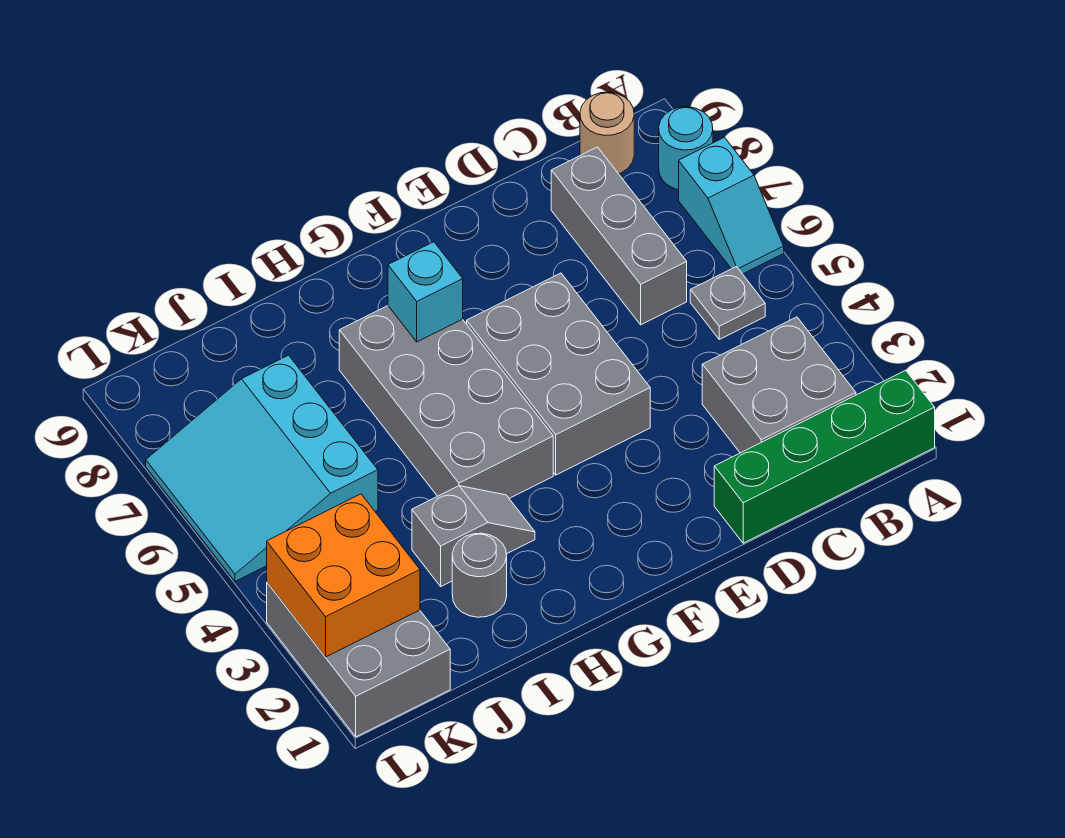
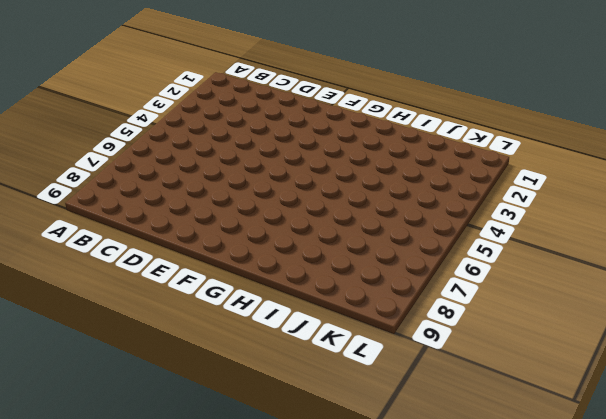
none -> green 1x4 brick [714,370,935,543]
none -> cyan 1x2 slope [679,137,784,274]
none -> cyan 1x1 round brick [659,107,713,190]

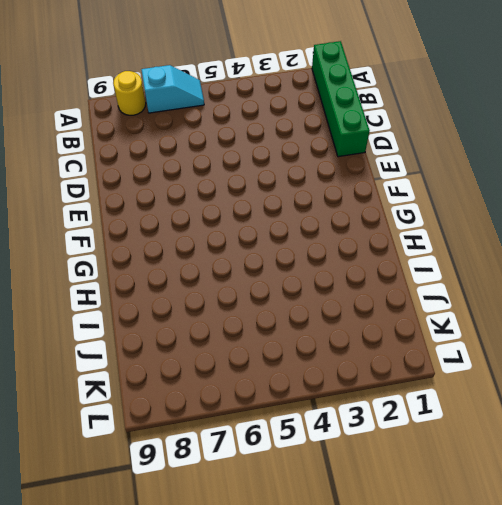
yellow 1x1 round brick [113,71,146,115] -> cyan 1x1 round brick [659,107,713,190]
none -> grey 2x2 brick [702,317,856,453]
none -> grey 1x1 plate [690,266,765,339]
none -> tan 1x1 round brick [580,92,634,174]

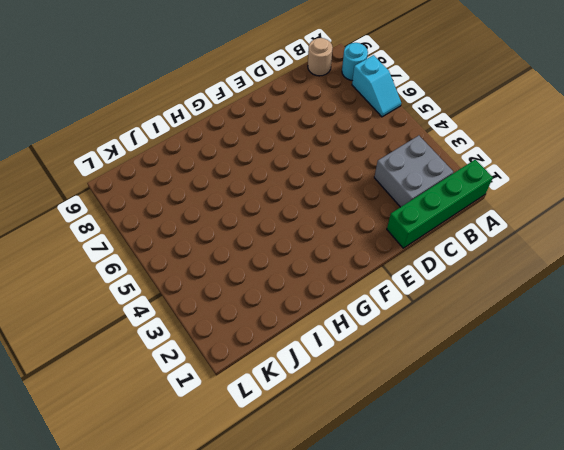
none -> grey 1x1 plate [690,266,765,339]
none -> grey 1x3 brick [551,147,687,325]
none -> grey 2x3 brick [467,273,650,475]

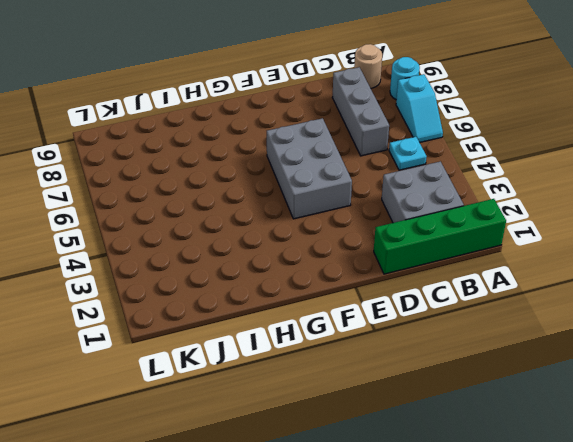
cyan 1x1 plate [389,137,427,170] -> grey 1x1 plate [690,266,765,339]
none -> grey 2x4 brick [339,306,553,498]
none -> grey 1x2 slope [412,486,535,586]
none -> grey 1x1 round brick [452,533,507,617]

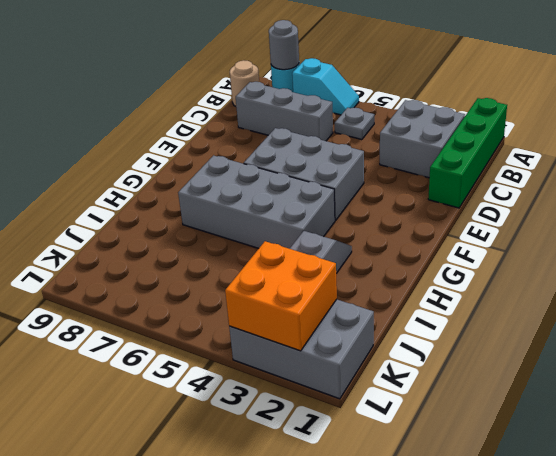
grey 1x1 round brick [269,20,299,70] -> grey 1x1 round brick moved to [452,533,507,617]
none -> cyan 3x3 slope [146,355,378,581]
none -> cyan 1x1 brick [388,242,463,342]

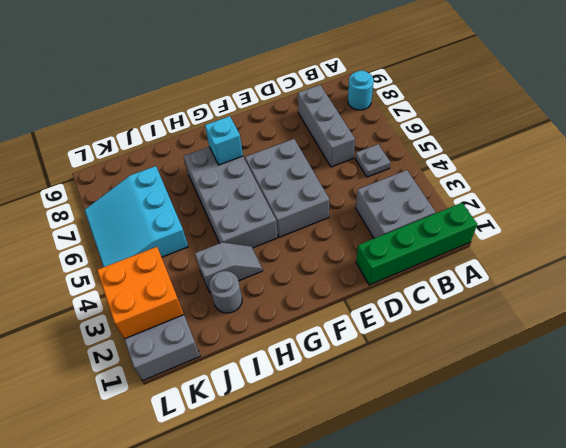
none -> cyan 1x2 slope [679,137,784,274]
none -> tan 1x1 round brick [580,92,634,174]

